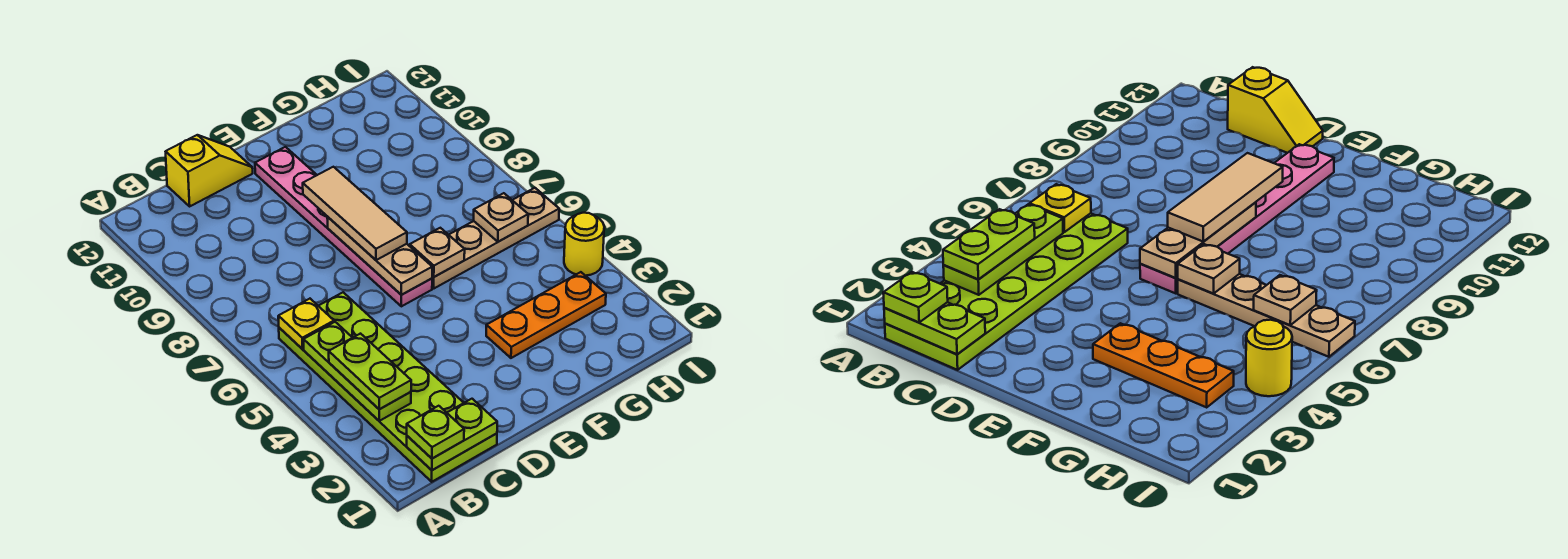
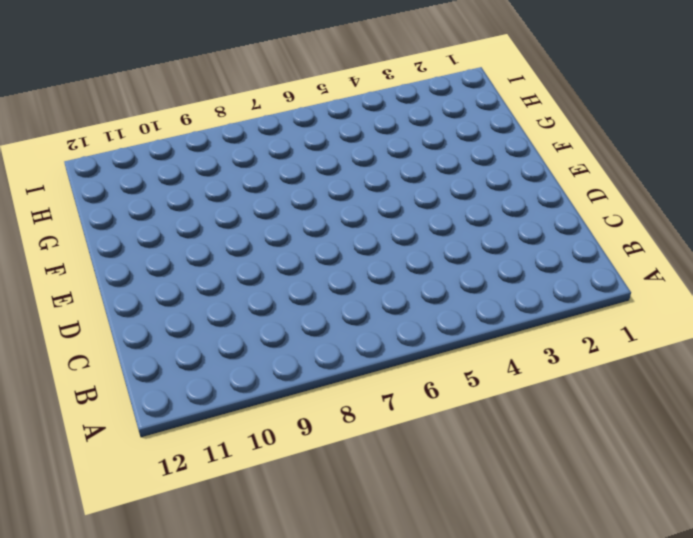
none -> lime 2x6 plate [279,292,497,482]
none -> yellow 1x2 slope [166,135,253,206]
none -> pink 1x6 plate [255,147,432,306]

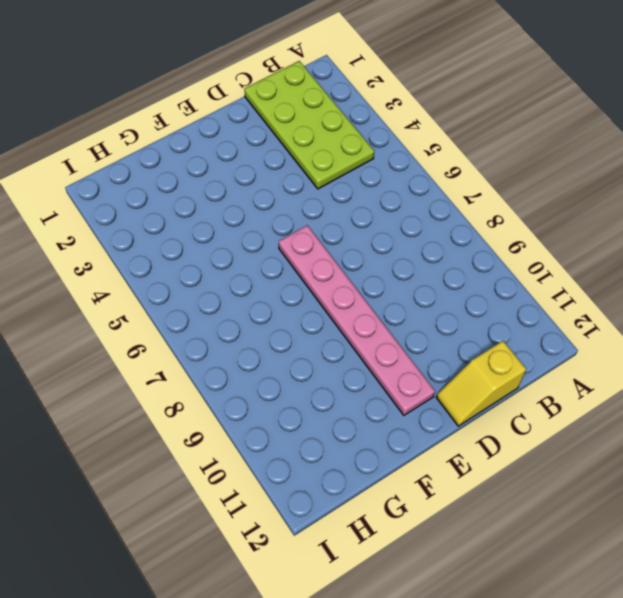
lime 2x4 plate [244,61,374,189] -> lime 2x6 plate [279,292,497,482]
none -> orange 1x3 plate [486,272,606,358]
none -> tan 1x4 plate [432,188,559,288]
none -> yellow 1x1 round brick [564,213,604,276]

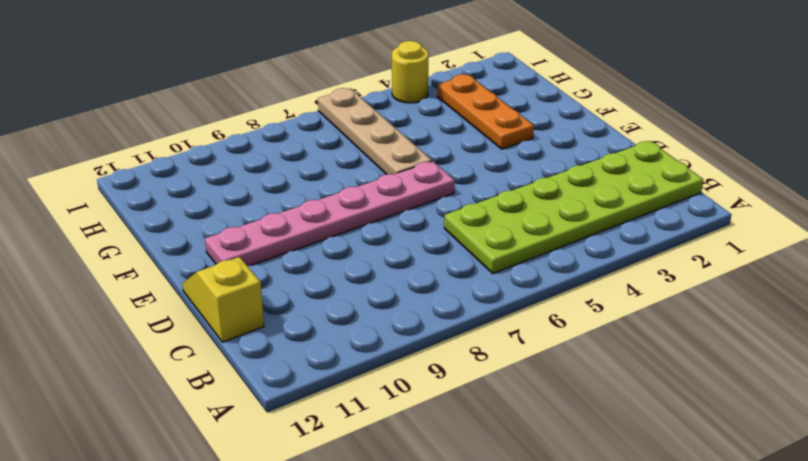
none -> lime 1x2 plate [407,399,497,470]
none -> lime 1x3 plate [304,322,411,421]
none -> yellow 1x1 plate [278,299,334,349]

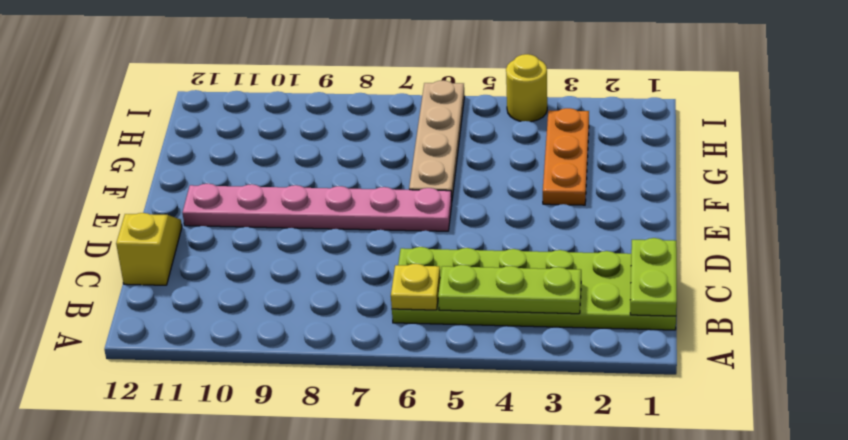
none -> tan 1x3 plate [327,217,432,295]
none -> tan 1x1 plate [410,228,465,277]
none -> tan 1x1 plate [474,193,528,242]

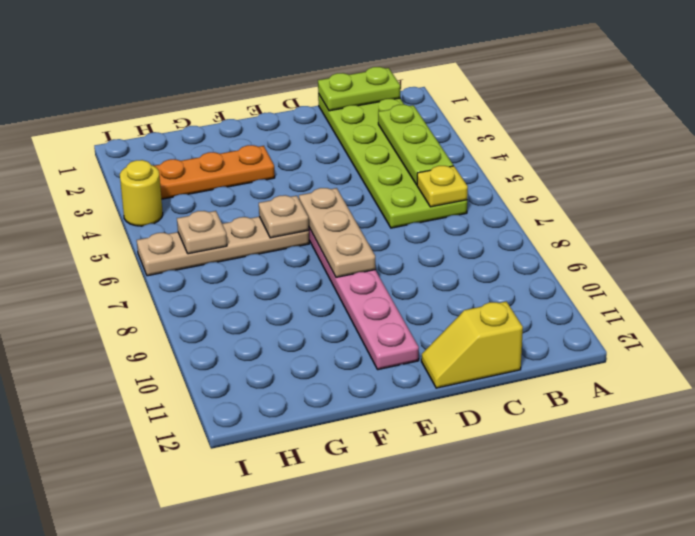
none -> lime 1x1 plate [407,406,464,459]
none -> lime 1x2 plate [329,334,411,409]
none -> tan 1x3 tile [303,167,407,260]

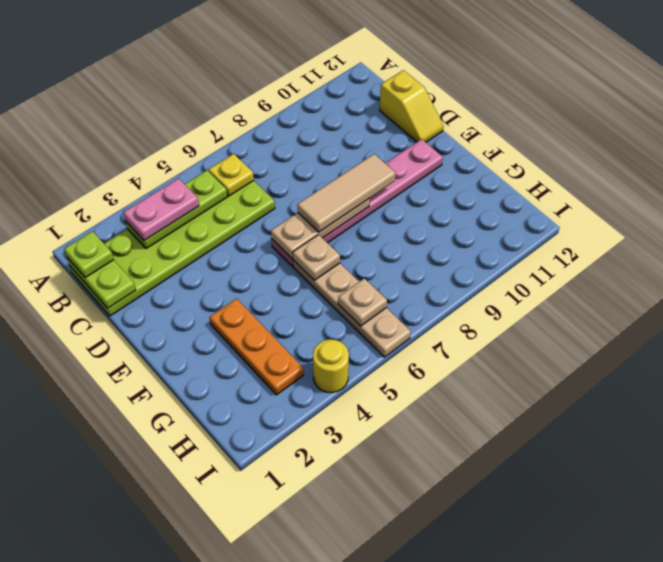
pink 1x2 plate [123,178,199,241] -> lime 1x2 plate [329,334,411,409]

